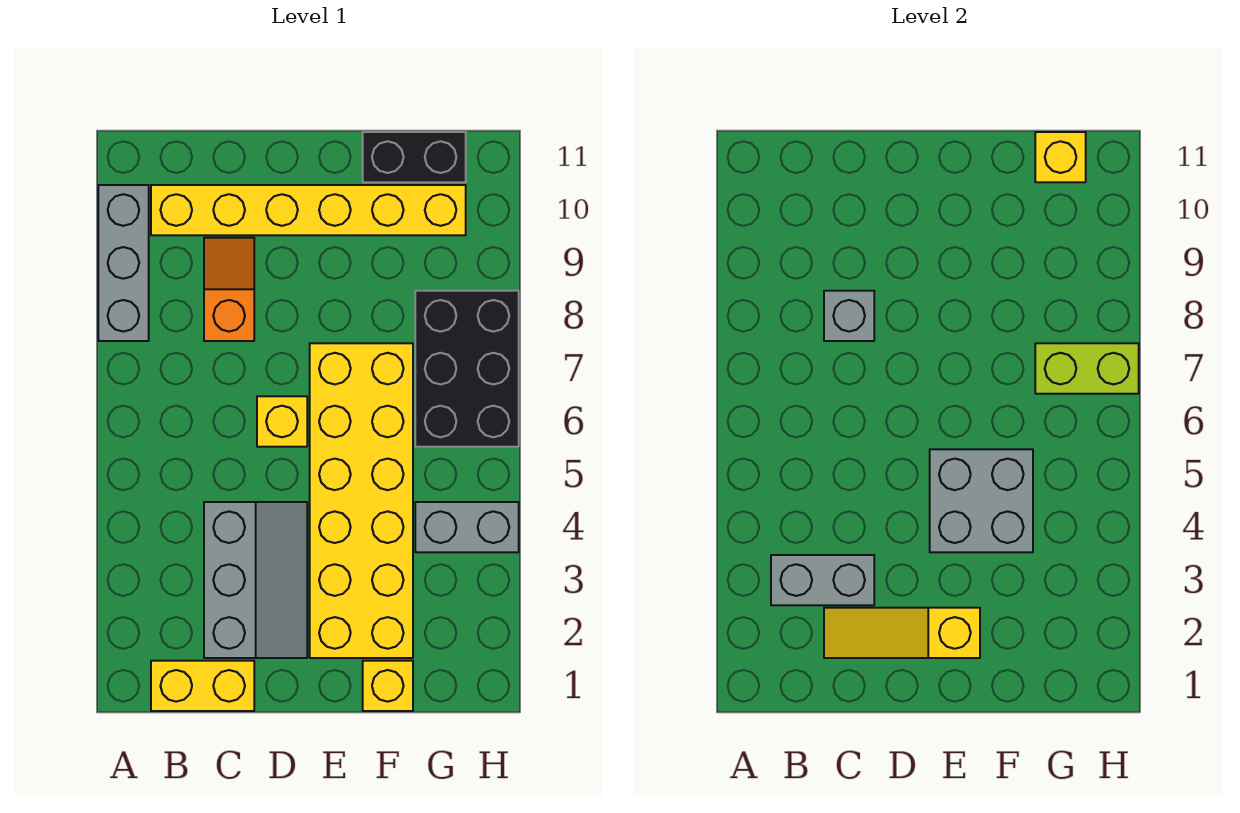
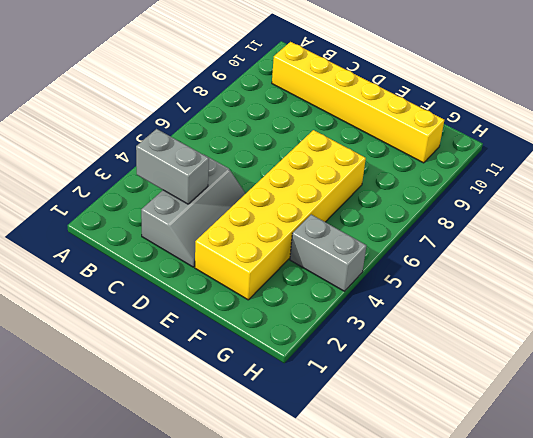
none -> grey 1x3 brick [98,185,149,341]
none -> yellow 1x2 brick [151,661,254,711]
none -> orange 1x2 slope [204,238,254,341]

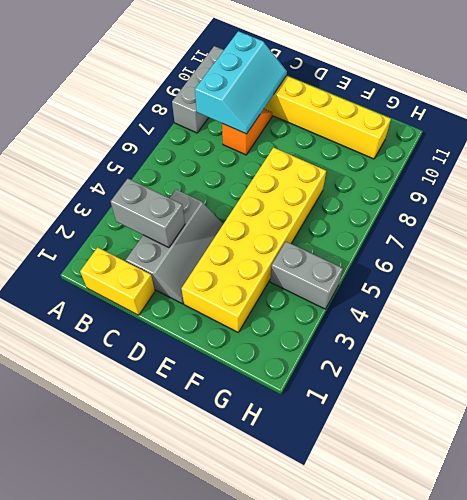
cyan 2x3 slope [195,31,287,134] -> grey 1x1 brick [824,291,874,341]
none -> yellow 1x1 brick [257,396,307,447]
none -> yellow 1x1 brick [363,661,413,711]
none -> black 1x2 brick [363,132,466,182]

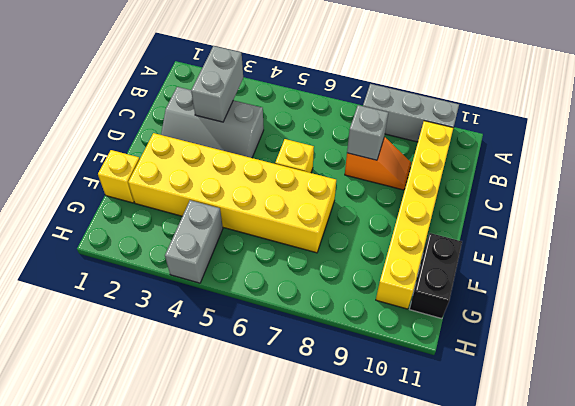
none -> yellow 1x2 brick [151,661,254,711]
none -> black 2x3 brick [415,291,519,447]
none -> yellow 1x3 slope [824,608,980,658]

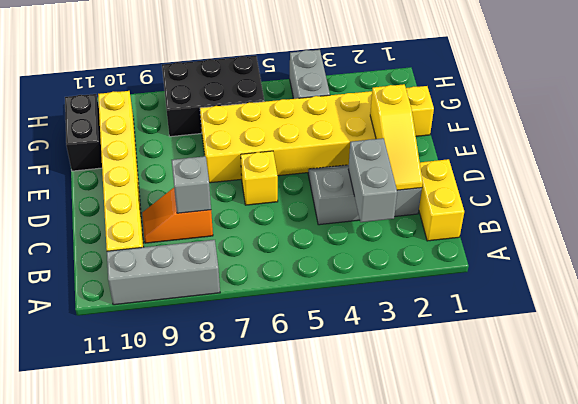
none -> grey 2x2 brick [930,449,1033,552]
none -> lime 1x2 brick [1035,343,1139,394]
none -> yellow 1x1 brick [1035,132,1086,182]

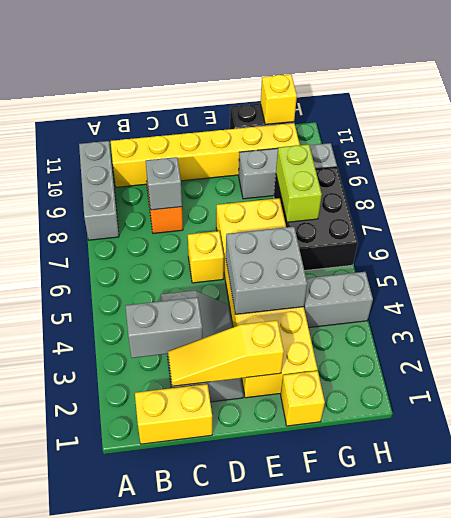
grey 1x3 brick [239,143,337,199] -> none
lime 1x2 brick [276,144,322,222] -> lime 1x2 brick turned to [1035,343,1139,394]

